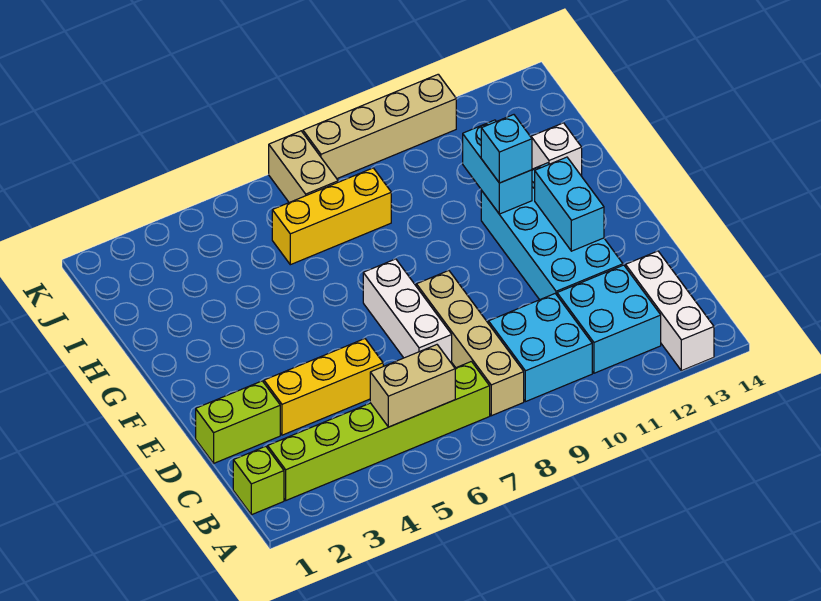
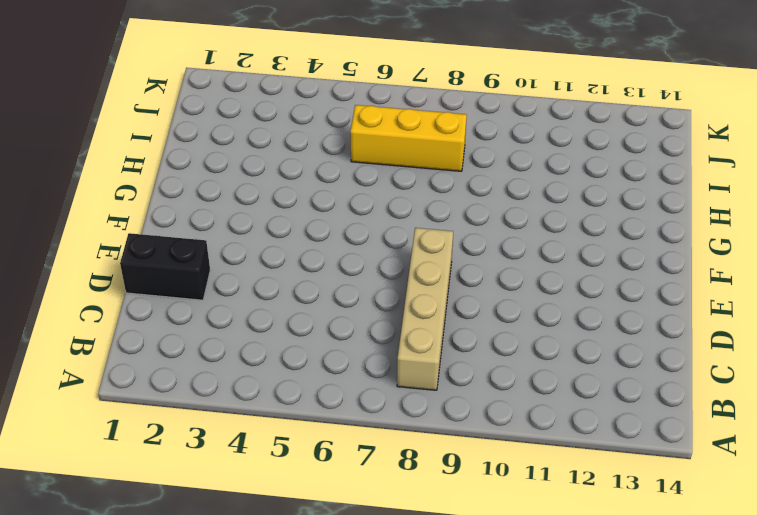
black 1x2 brick [120,233,210,300] -> lime 1x2 brick [196,381,280,463]
none -> white 1x3 brick [626,251,714,371]
none -> lime 1x1 brick [233,446,284,515]
none -> lime 1x6 brick [268,361,490,500]

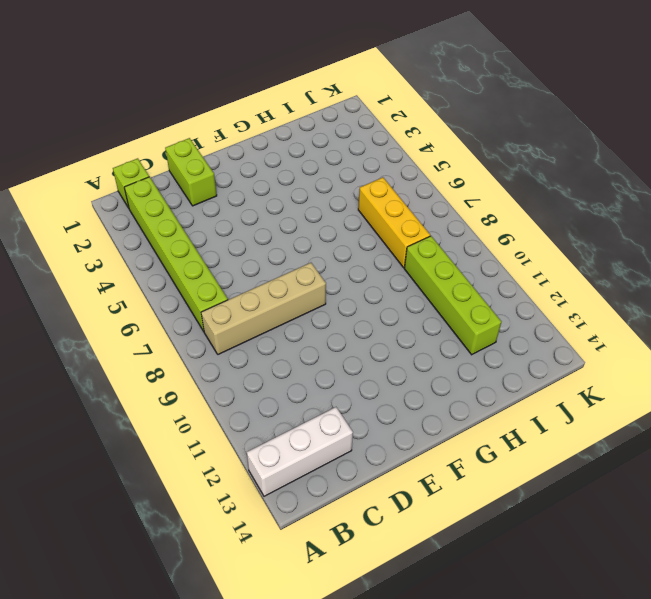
lime 1x4 brick [404,236,502,355] -> none
none -> cyan 2x2 brick [489,294,592,402]
none -> cyan 2x2 brick [557,265,661,373]
none -> yellow 1x3 brick [264,339,383,435]

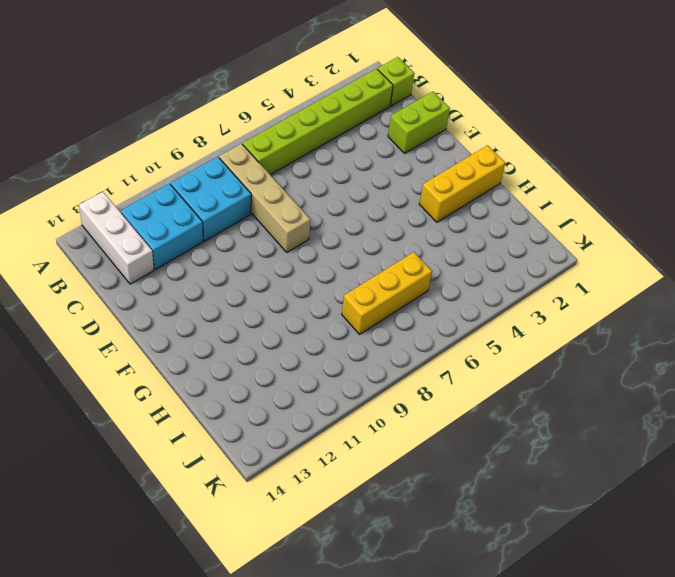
yellow 1x3 brick [419,145,505,222] -> yellow 1x3 brick moved to [264,339,383,435]
none -> white 1x3 brick [363,259,452,363]
none -> cyan 2x4 brick [481,163,623,300]
none -> white 1x1 brick [531,123,582,176]

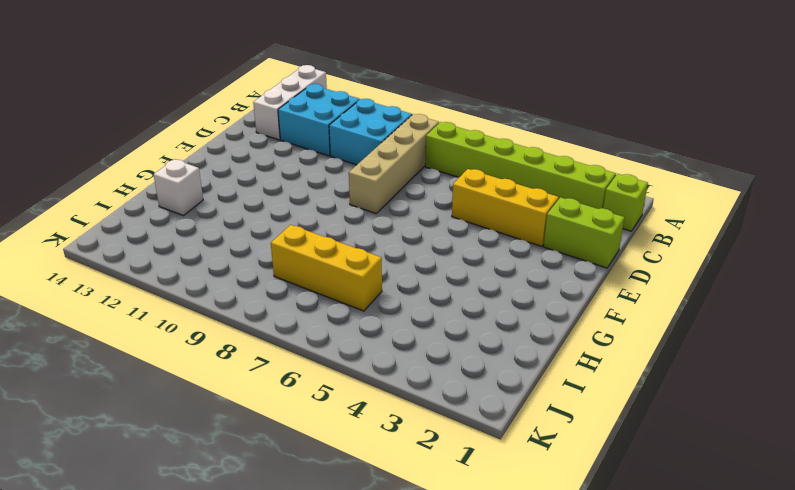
none -> white 1x3 brick [363,259,452,363]
none -> cyan 2x4 brick [481,163,623,300]
none -> tan 1x2 brick [269,131,338,202]

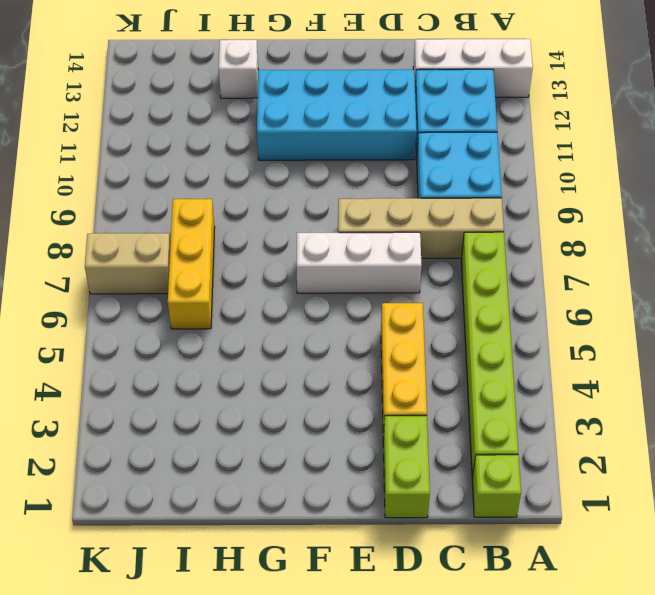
none -> tan 1x4 brick [303,74,456,179]
none -> tan 1x2 brick [370,345,455,427]
none -> cyan 1x2 brick [535,157,604,251]

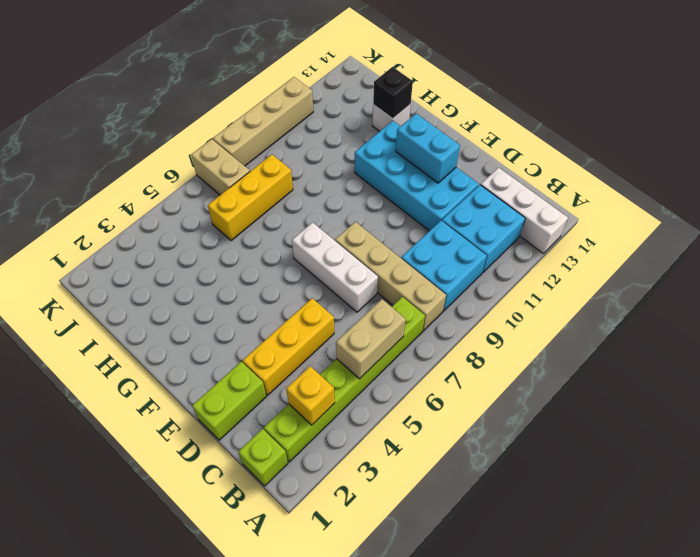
yellow 1x1 brick [286,366,335,425] -> none
black 1x1 brick [373,67,413,119] -> none
none -> cyan 1x2 brick [463,120,532,214]
none -> cyan 1x1 brick [481,115,532,183]

